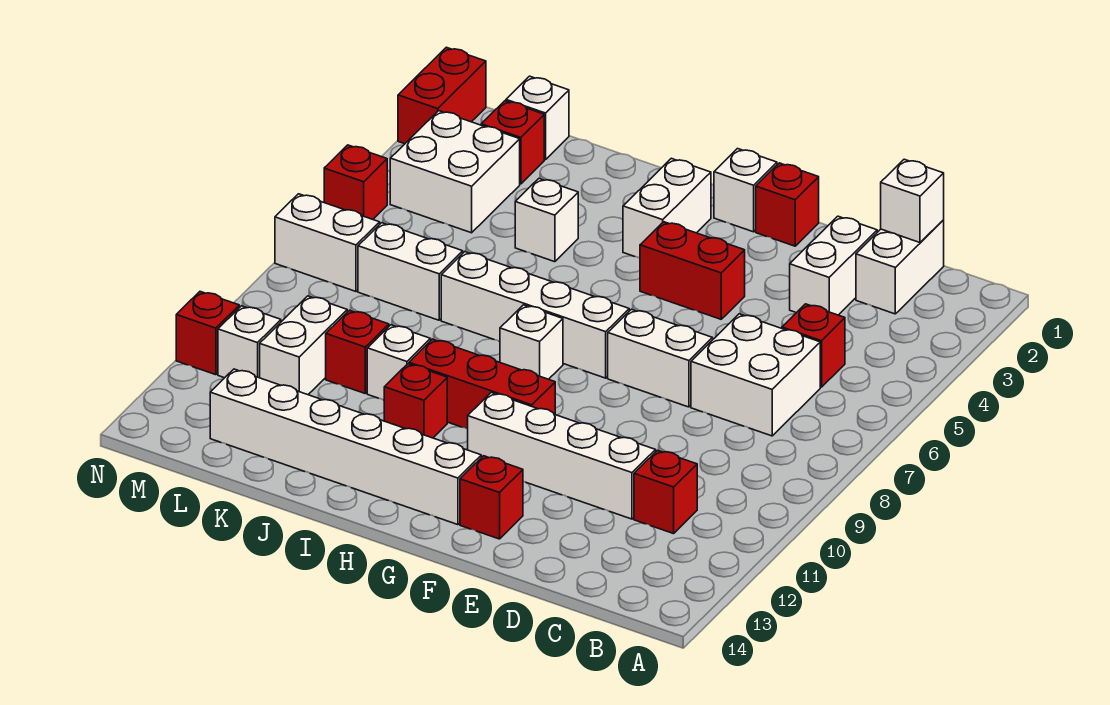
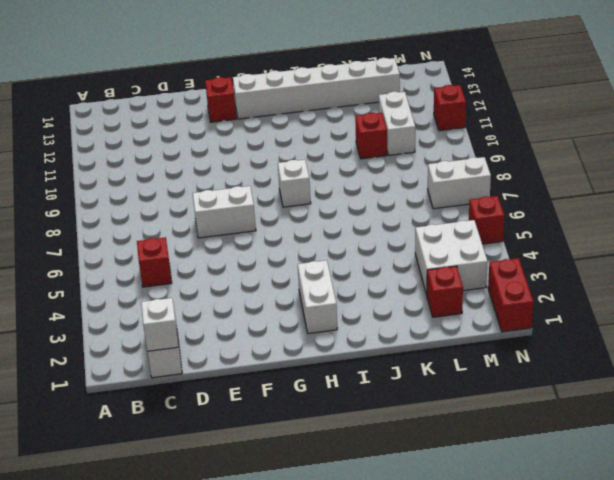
none -> white 2x2 brick [691,314,820,436]
none -> red 1x1 brick [634,450,697,534]
none -> white 1x2 brick [790,216,877,315]
none -> white 1x4 brick [468,393,656,519]

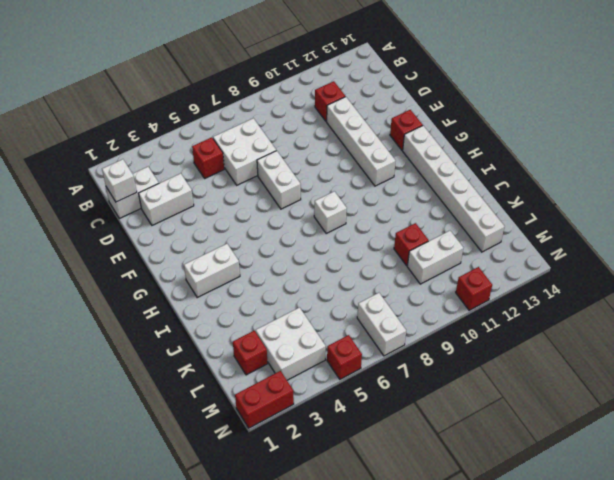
none -> red 1x1 brick [756,163,819,246]
none -> red 1x2 brick [640,222,745,319]
none -> white 1x1 brick [714,149,777,232]
none -> white 1x4 brick [441,252,629,378]

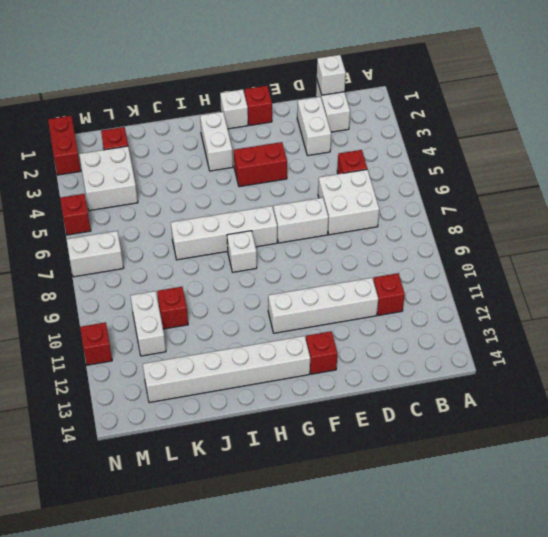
none -> red 1x3 brick [409,339,555,429]
none -> red 1x1 brick [384,364,447,438]
none -> white 1x1 brick [515,179,578,262]
none -> white 1x1 brick [367,325,431,400]

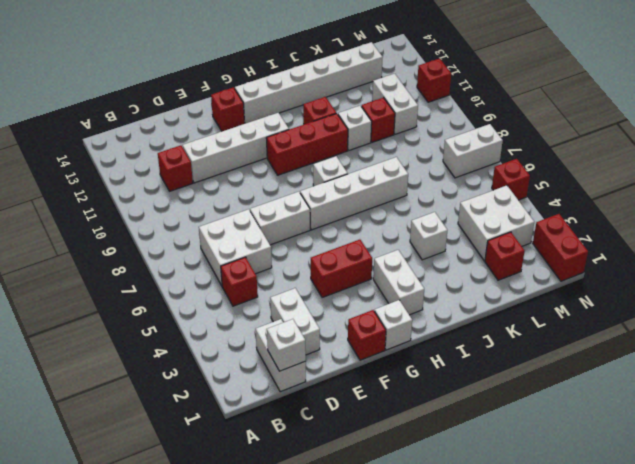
none -> white 1x2 brick [358,223,463,320]
none -> white 1x1 brick [506,76,569,160]
none -> white 1x1 brick [218,306,281,378]

